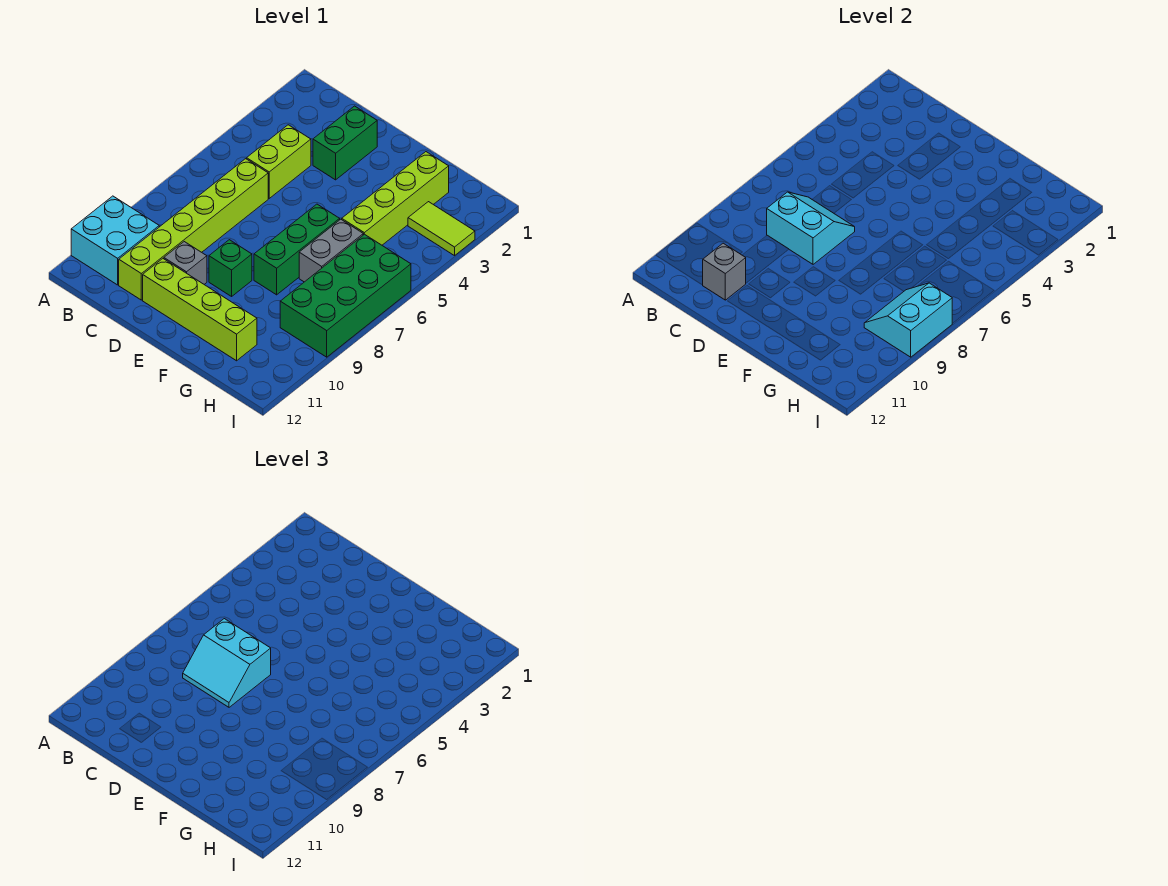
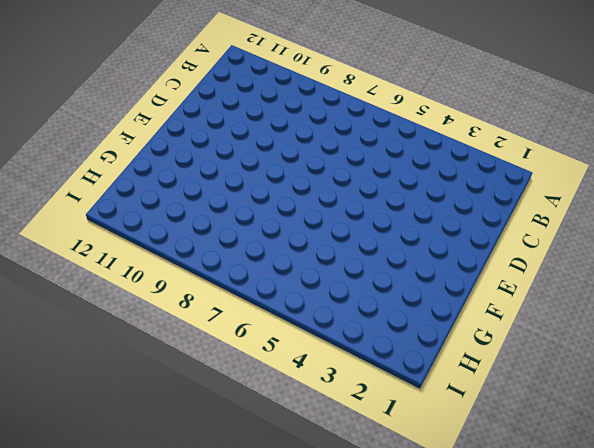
none -> cyan 2x2 brick [71,196,159,285]
none -> lime 1x2 brick [247,125,311,198]
none -> lime 1x6 brick [119,159,268,300]

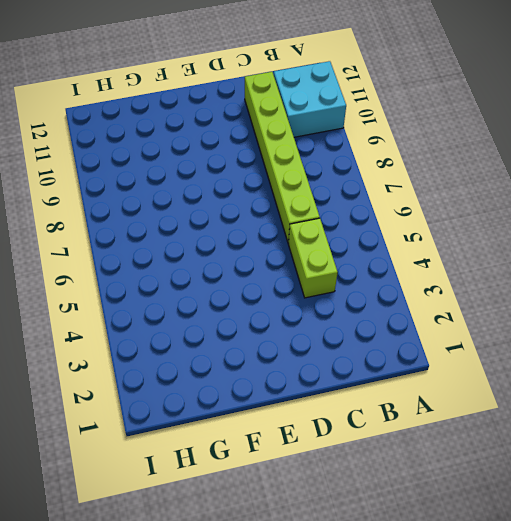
none -> green 1x2 brick [313,106,377,180]
none -> grey 1x1 brick [164,242,207,284]
none -> lime 1x4 brick [143,259,257,361]

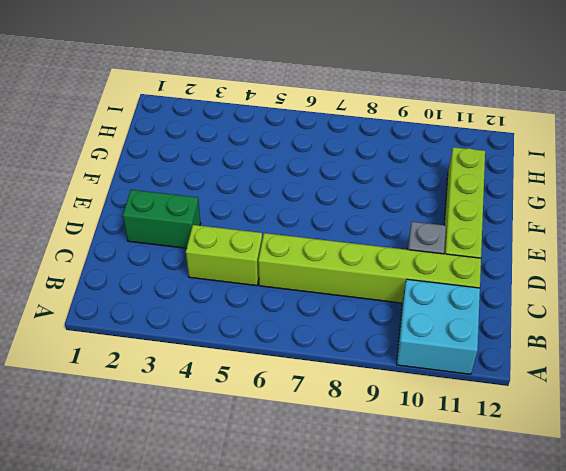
none -> green 1x1 brick [209,240,252,296]
none -> green 1x3 brick [254,204,340,295]
none -> lime 1x4 brick [342,152,449,245]

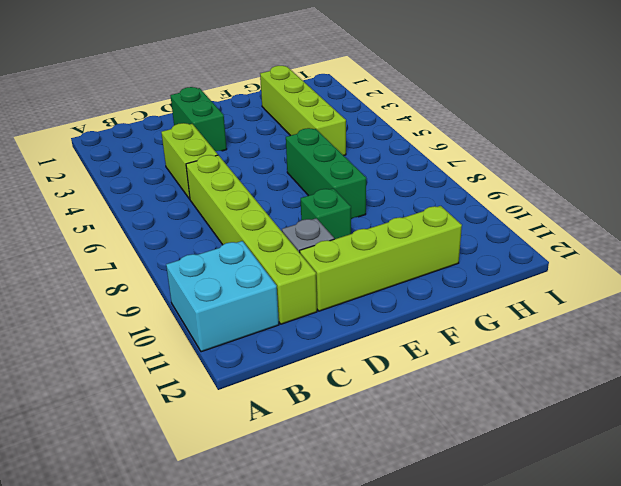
none -> grey 1x2 brick [299,219,363,282]
none -> lime 1x2 tile [408,202,475,256]
none -> green 2x4 brick [280,234,411,357]

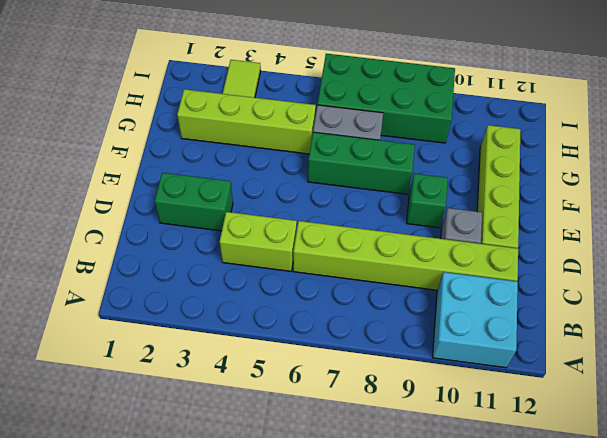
none -> cyan 2x2 slope [767,192,855,264]
none -> grey 1x1 brick [703,243,746,300]
none -> cyan 2x2 slope [864,283,952,357]

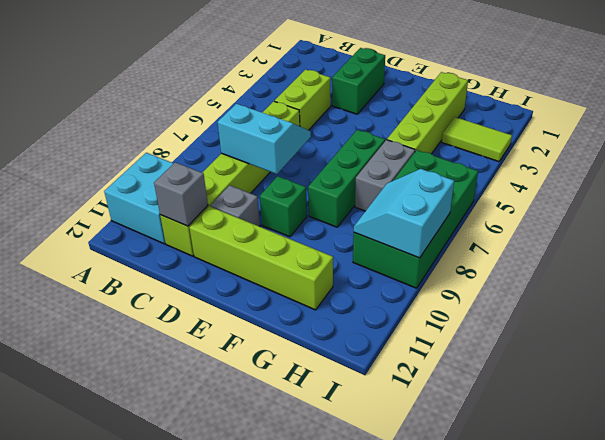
none -> cyan 2x2 slope [183,619,271,707]

